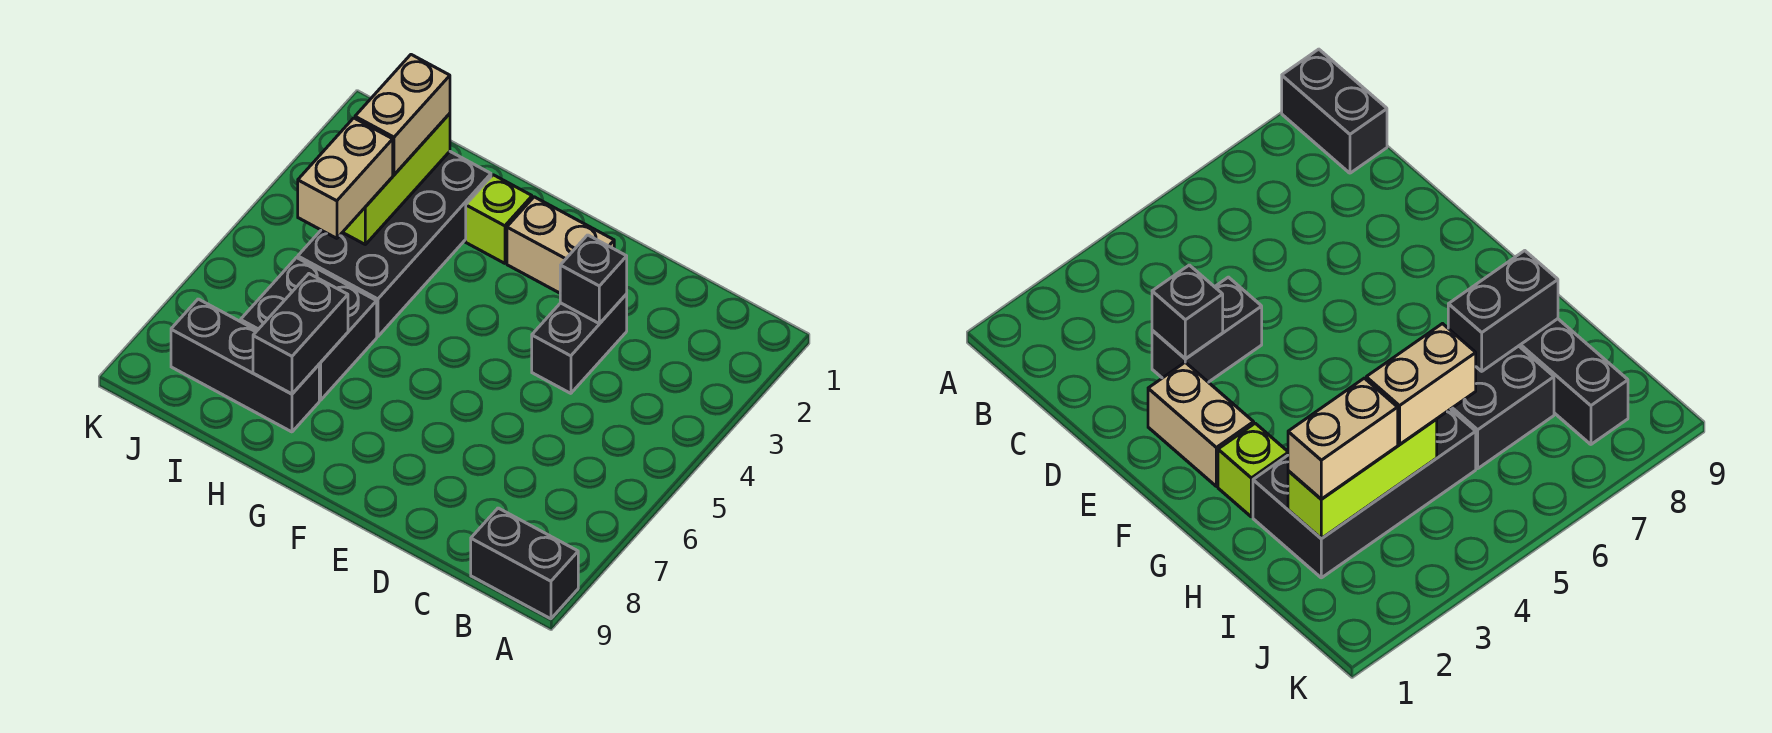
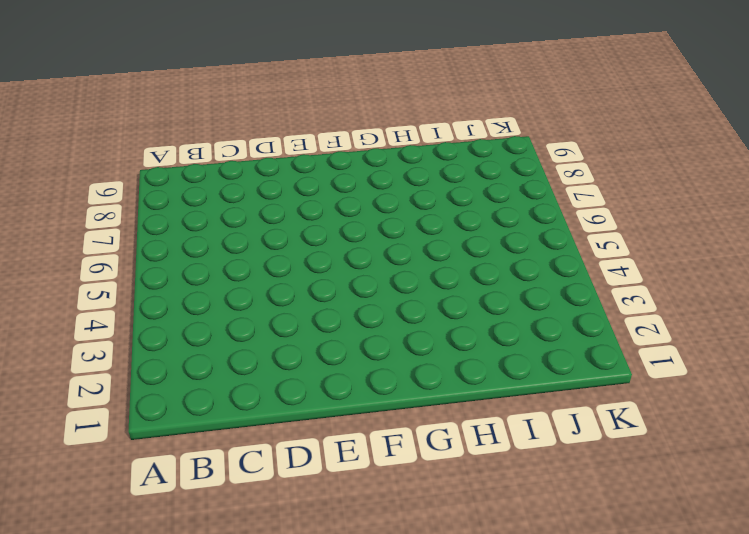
none -> black 1x2 brick [471,508,578,619]
none -> black 1x2 brick [532,294,627,393]
none -> tan 1x2 brick [507,197,614,293]

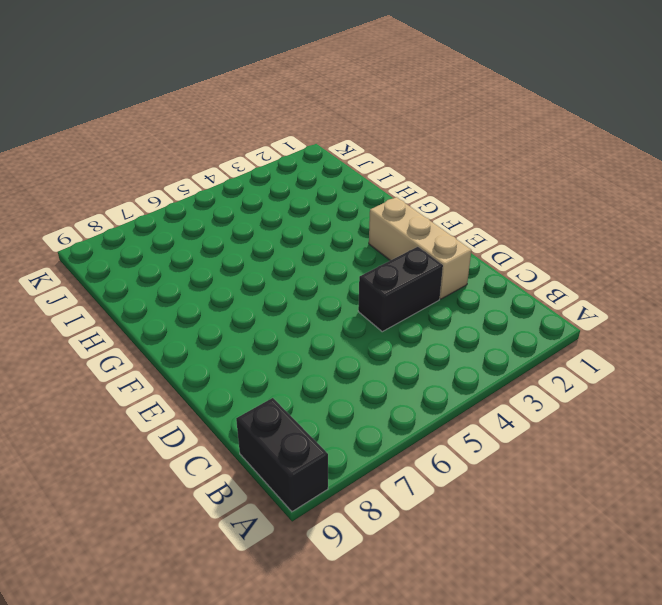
tan 1x3 brick [369,197,471,299] -> tan 1x2 brick [507,197,614,293]
none -> lime 1x1 brick [466,175,532,263]
none -> black 2x4 brick [298,152,491,337]
none -> black 2x2 brick [241,258,377,400]

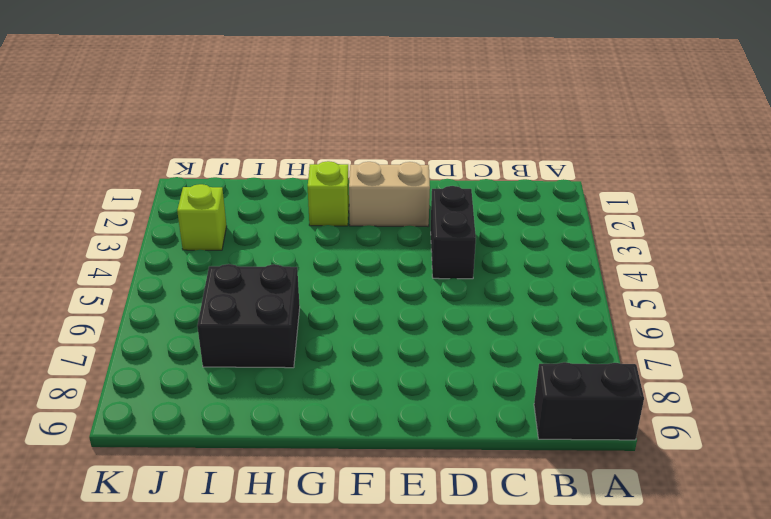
lime 1x1 brick [177,184,227,250] -> none
none -> black 2x4 brick [298,152,491,337]
none -> black 1x3 brick [171,299,319,432]
none -> black 1x1 brick [560,235,627,324]

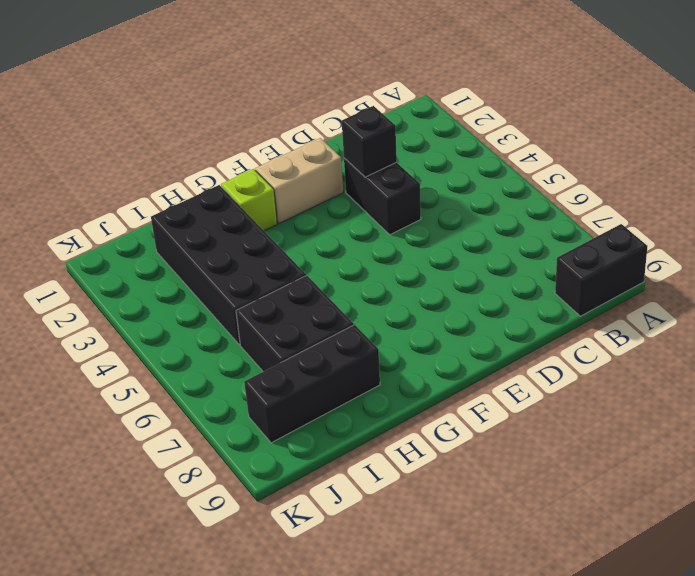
none -> black 1x2 brick [253,274,348,394]
none -> lime 1x3 brick [343,114,450,244]
none -> tan 1x2 brick [355,55,450,175]

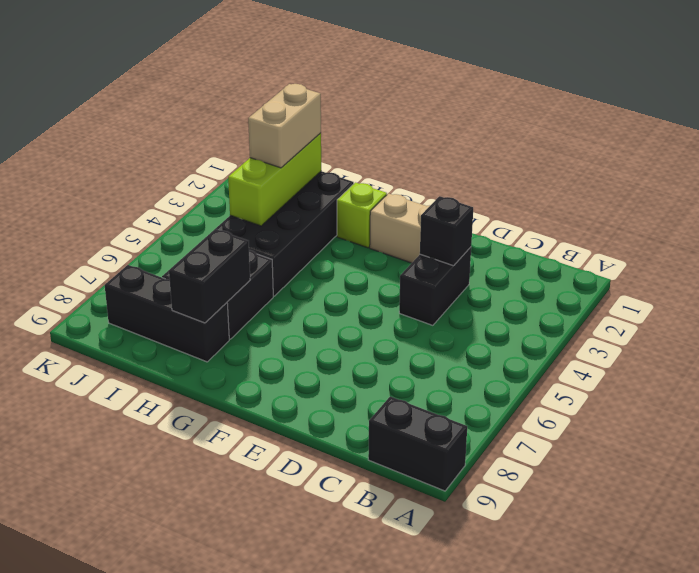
none -> tan 1x2 brick [298,118,393,238]

